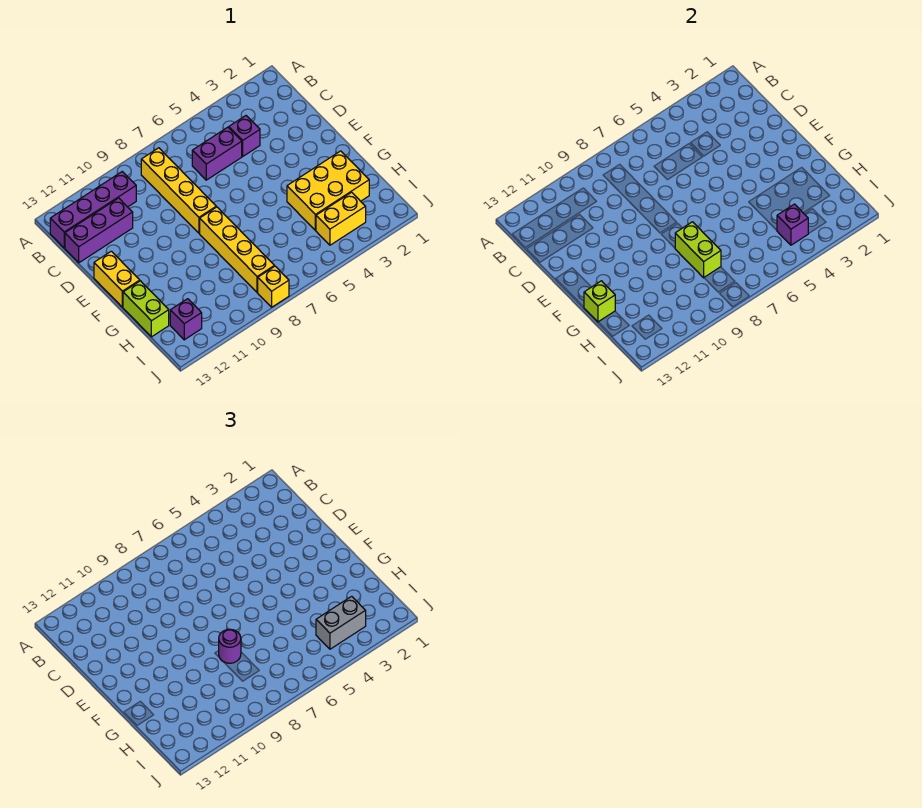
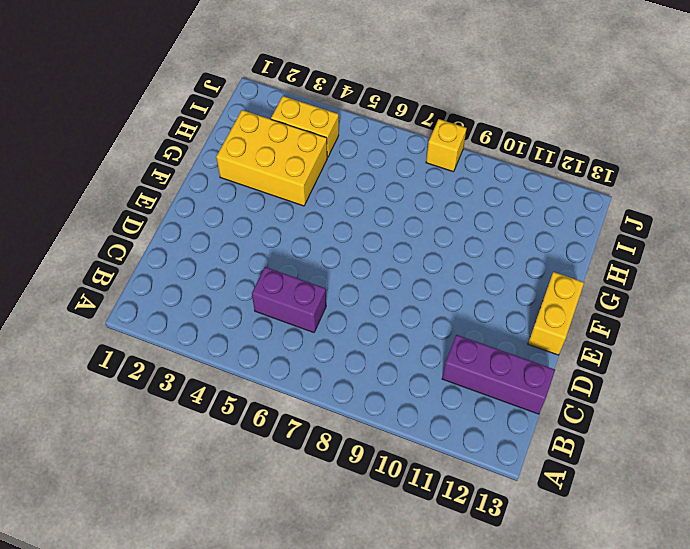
none -> yellow 1x4 brick [141,148,216,233]
none -> purple 1x4 brick [50,172,136,248]
none -> purple 1x1 brick [229,116,260,156]

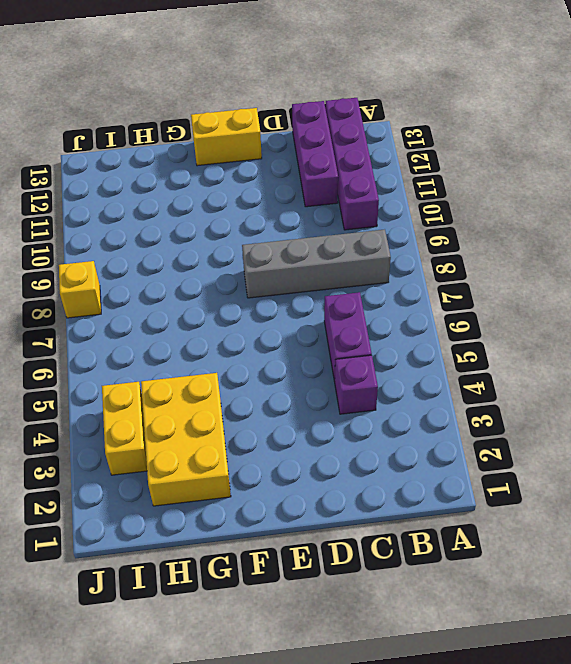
grey 1x4 brick [242,229,391,298] -> yellow 1x4 brick [141,148,216,233]
none -> yellow 1x4 brick [200,207,274,293]
none -> lime 1x2 brick [123,281,169,337]
none -> purple 1x1 brick [170,299,202,340]

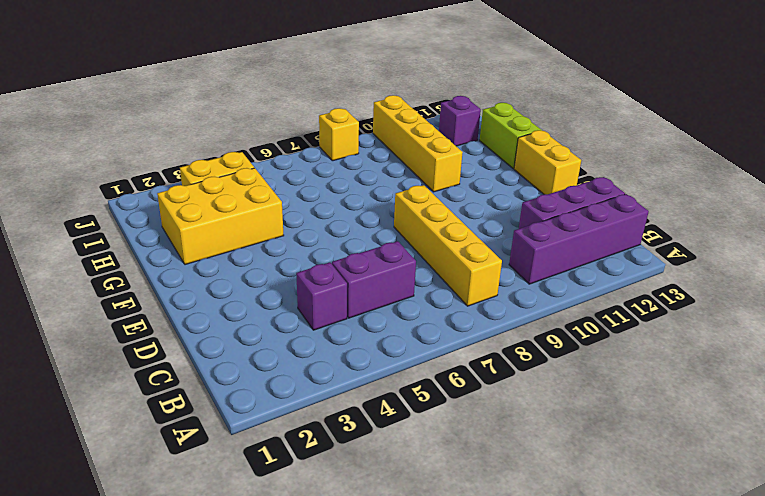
yellow 1x4 brick [373,95,463,192] -> yellow 1x4 brick moved to [200,207,274,293]
none -> lime 1x2 brick [675,222,721,278]
none -> lime 1x1 brick [584,281,615,322]
none -> purple 1x1 brick [777,204,808,245]

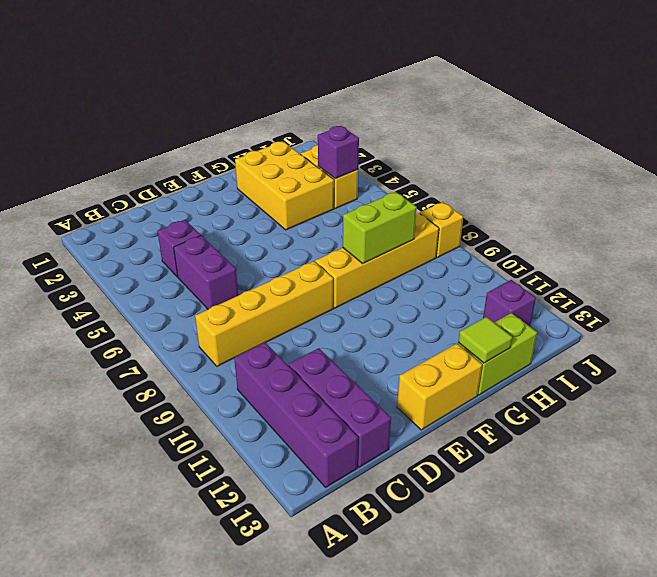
lime 1x1 tile [458,317,512,363] -> lime 1x1 brick [584,281,615,322]
none -> purple 1x1 round brick [219,629,241,663]
none -> grey 1x2 brick [316,596,366,649]

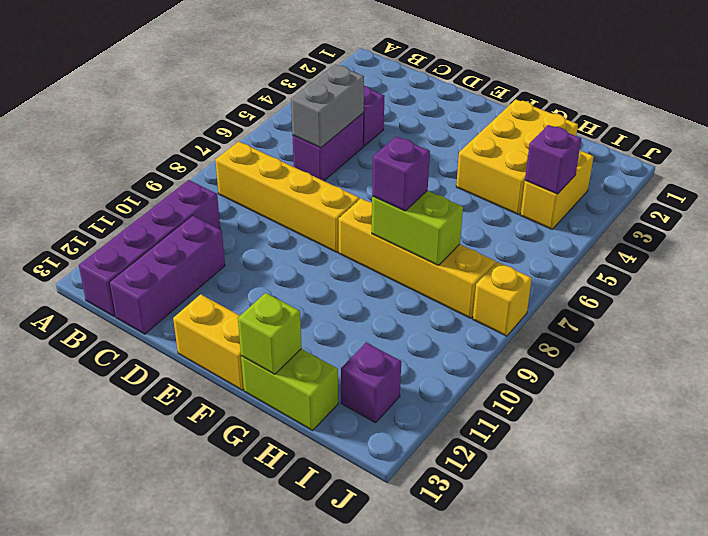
grey 1x2 brick [291,65,364,148] -> grey 1x2 brick moved to [316,596,366,649]
purple 1x1 brick [372,136,430,211] -> purple 1x1 round brick [219,629,241,663]

